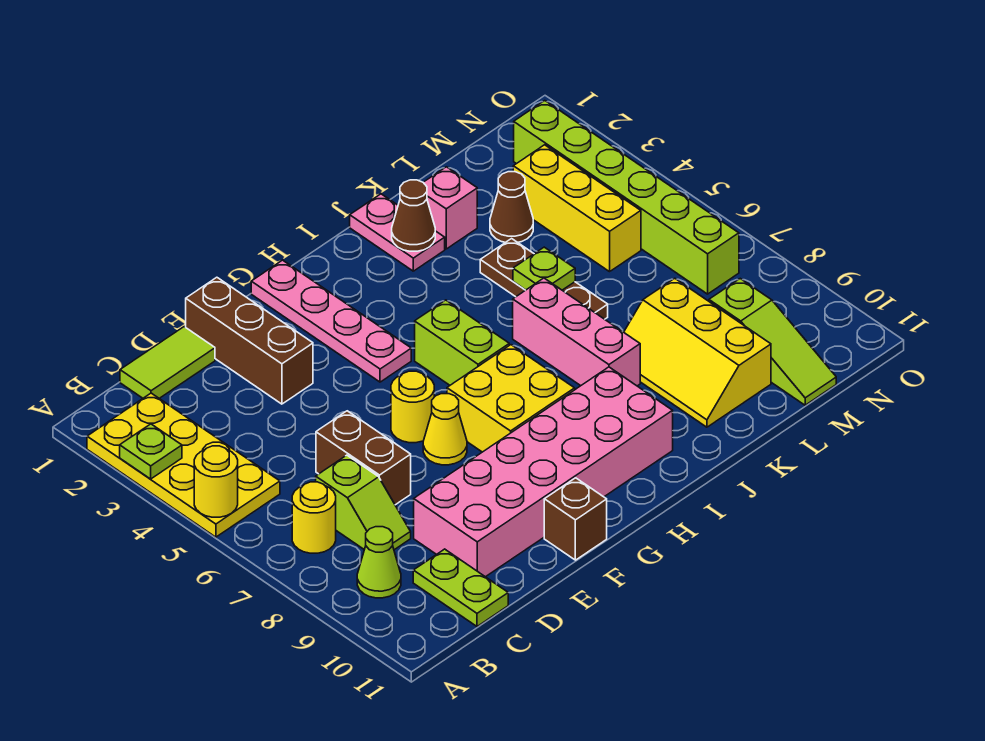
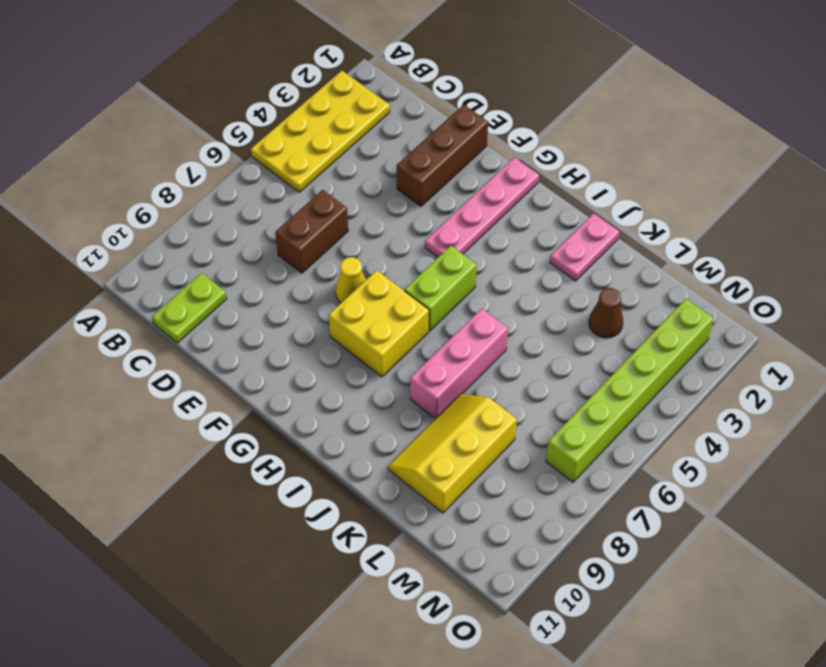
none -> yellow 1x1 round brick [292,482,336,553]
none -> lime 1x1 cone [357,527,401,598]
none -> lime 1x2 tile [120,327,215,398]

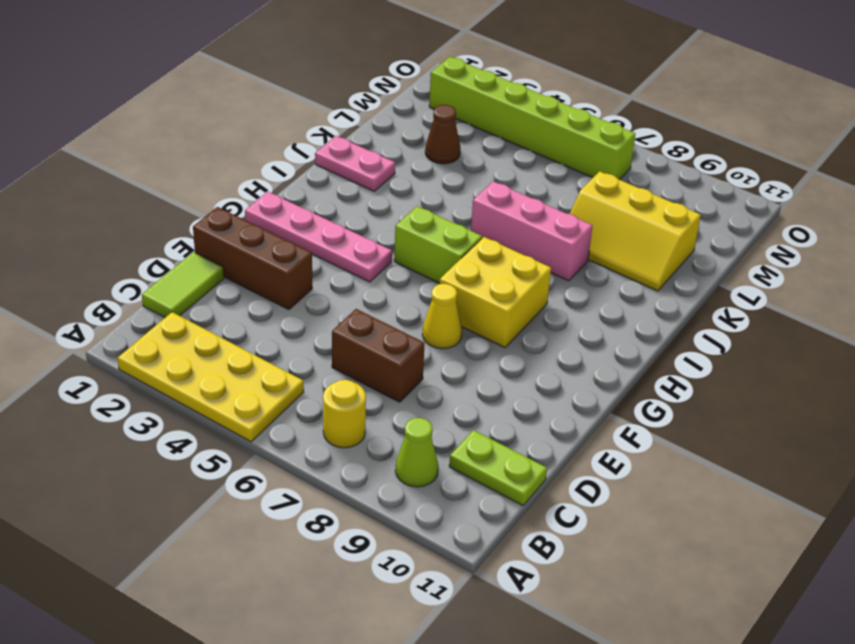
none -> lime 1x2 slope [316,455,411,550]
none -> pink 2x6 brick [414,367,673,577]
none -> yellow 1x1 round brick [391,371,434,443]

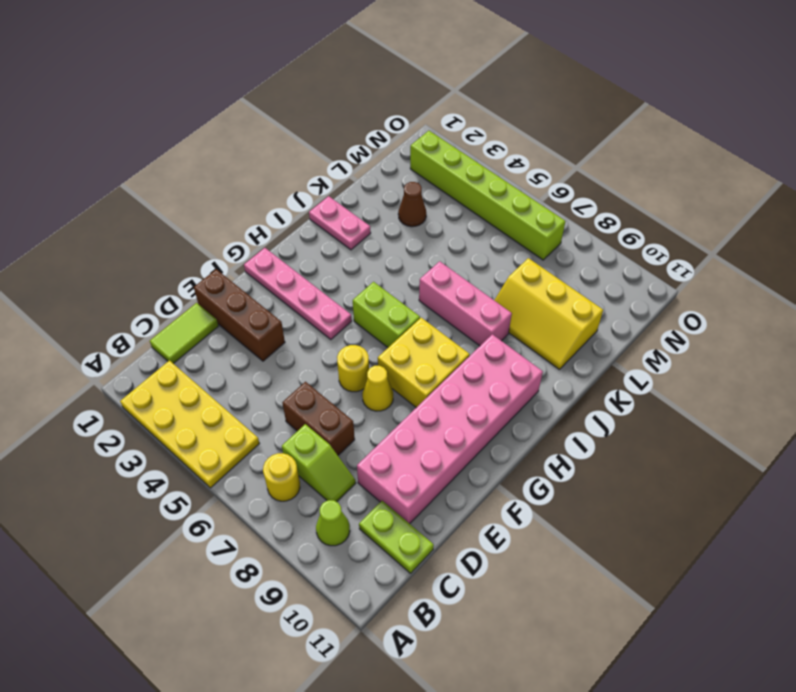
none -> brown 1x1 brick [544,478,607,560]
none -> pink 1x1 brick [423,167,477,249]
none -> brown 1x3 plate [480,239,608,319]

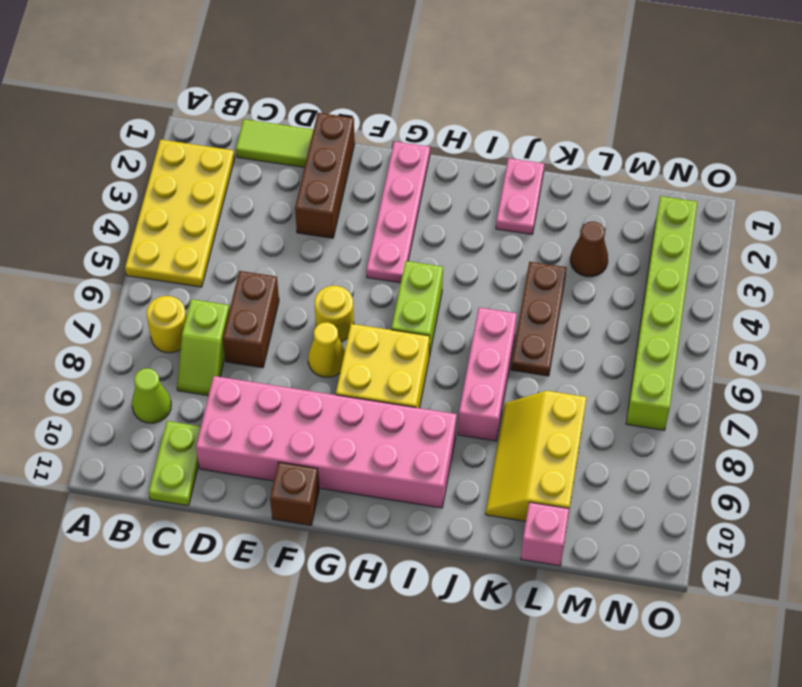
pink 1x1 brick [521,502,569,566] -> pink 1x1 brick moved to [423,167,477,249]
none -> yellow 1x3 brick [513,145,641,272]
none -> lime 1x3 slope [709,279,836,405]
none -> lime 1x1 plate [120,424,182,479]

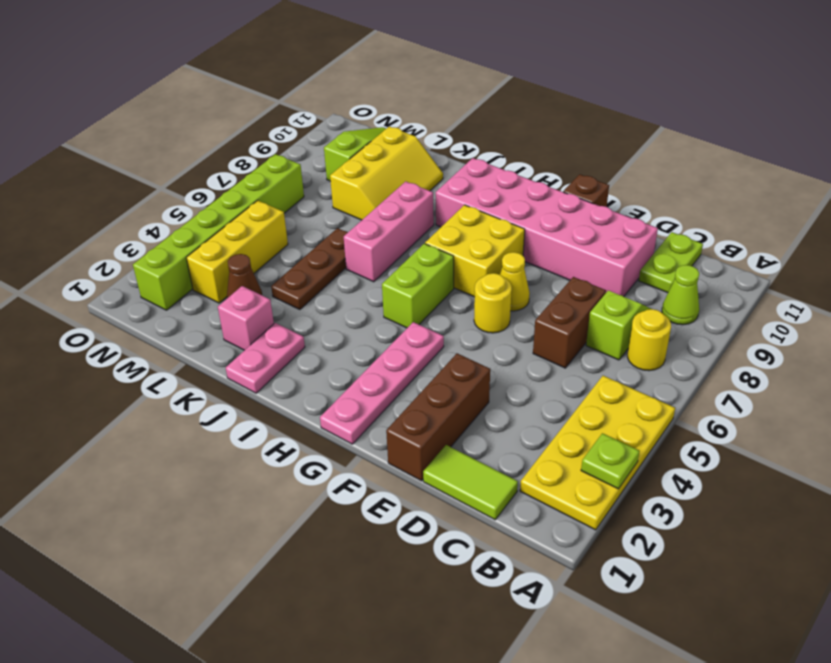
none -> yellow 1x1 round brick [194,446,238,517]
none -> brown 1x1 cone [392,180,435,251]
none -> lime 1x1 plate [513,247,575,290]

